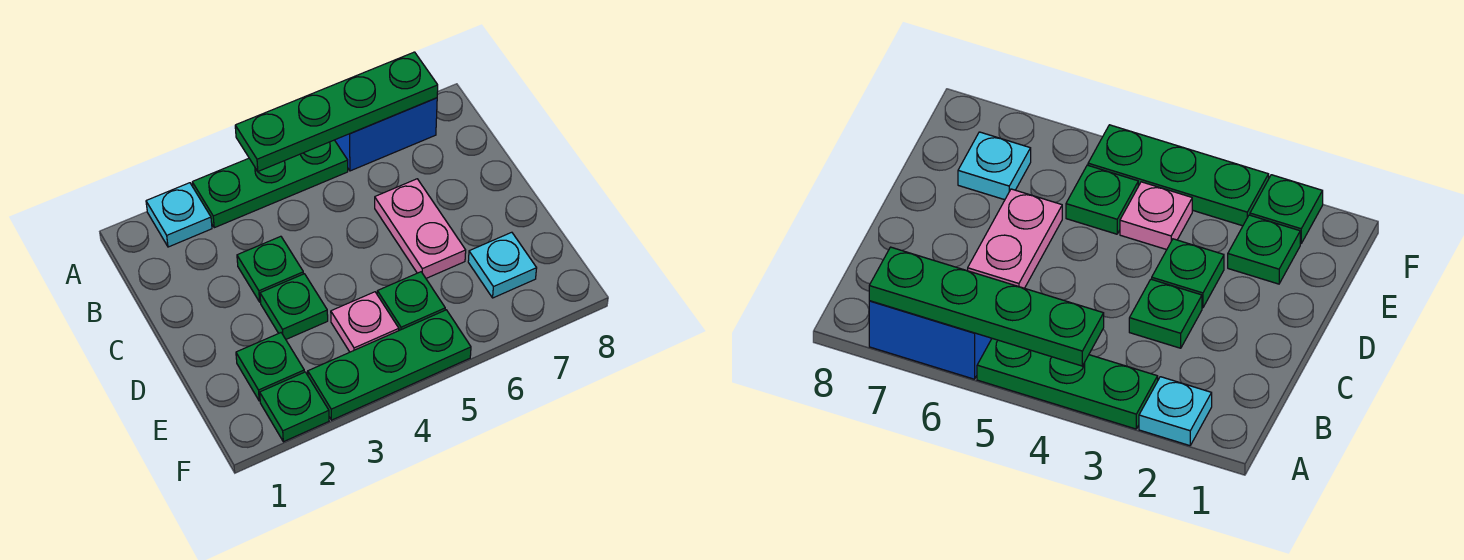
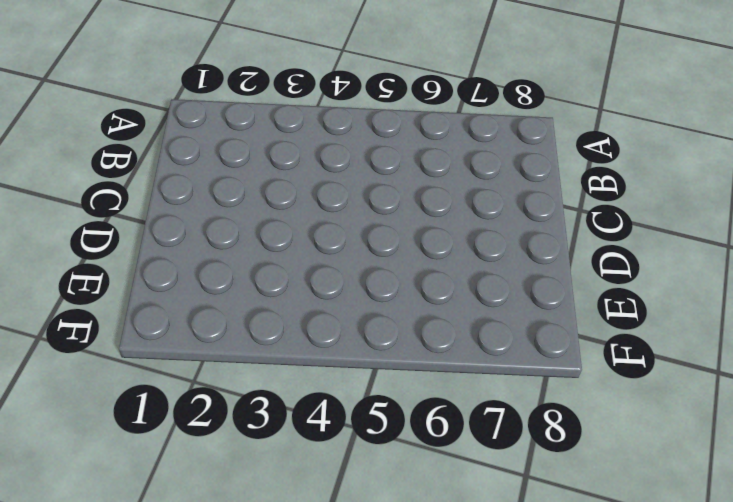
none -> cyan 1x1 plate [146,183,212,247]
none -> green 1x3 plate [192,140,348,228]
none -> blue 1x2 brick [335,98,437,171]

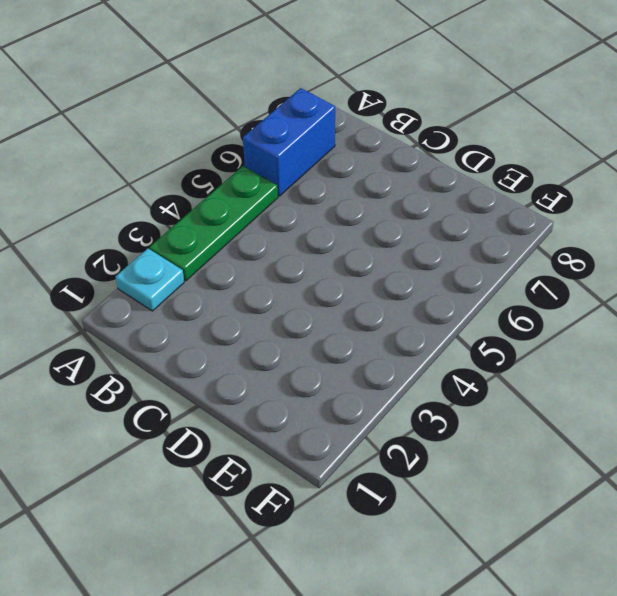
none -> green 1x1 plate [237,236,304,302]
none -> pink 1x2 plate [375,179,466,278]
none -> green 1x1 plate [260,274,328,339]

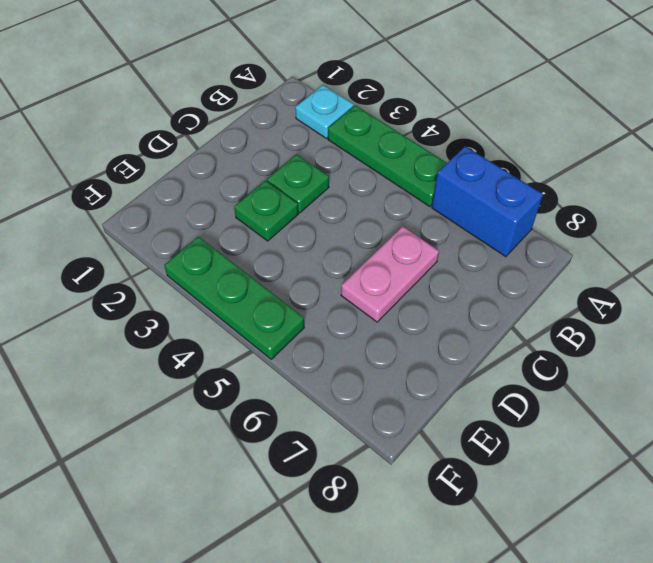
none -> green 1x1 plate [236,333,304,401]
none -> pink 1x1 plate [331,292,399,352]
none -> green 1x1 plate [377,272,445,330]

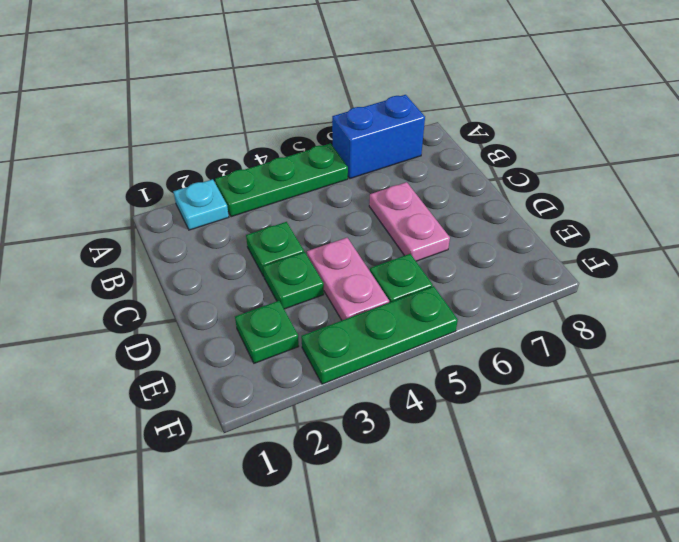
pink 1x2 plate [307,238,389,320] -> pink 1x1 plate [331,292,399,352]
none -> cyan 1x1 plate [468,232,537,298]
none -> green 1x1 plate [260,372,329,442]
none -> green 1x4 plate [235,52,438,171]

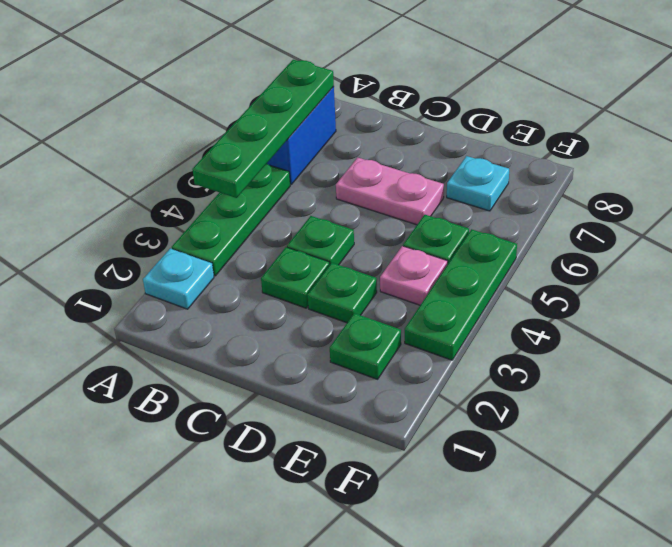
green 1x1 plate [287,216,354,265] -> green 1x1 plate moved to [260,372,329,442]

